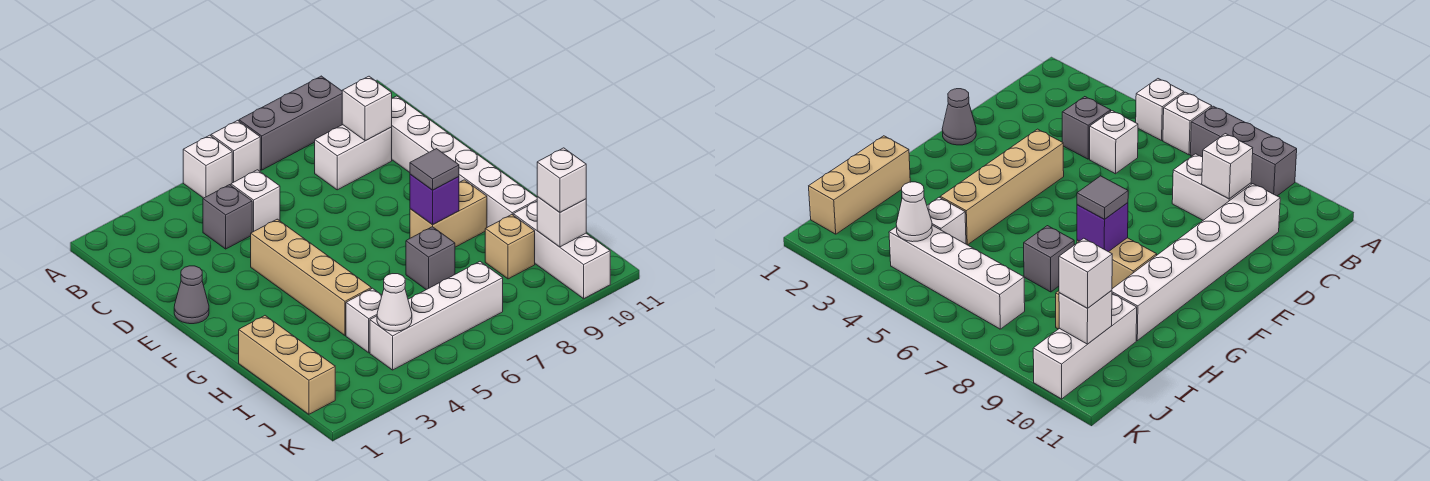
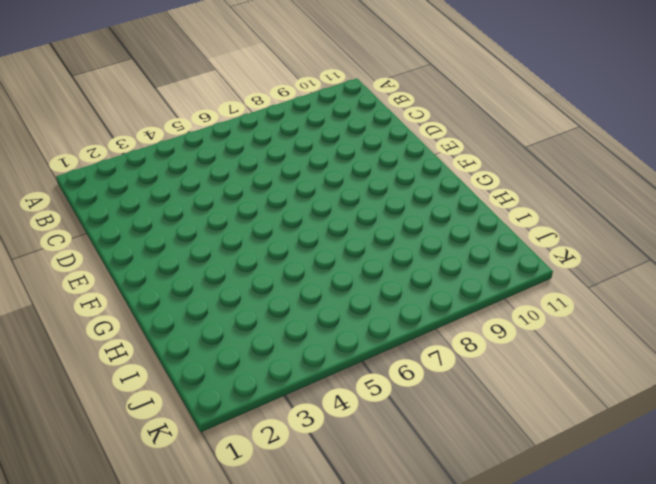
none -> white 1x1 brick [183,135,232,198]
none -> white 1x1 brick [211,120,260,183]
none -> grey 1x3 brick [239,76,343,170]

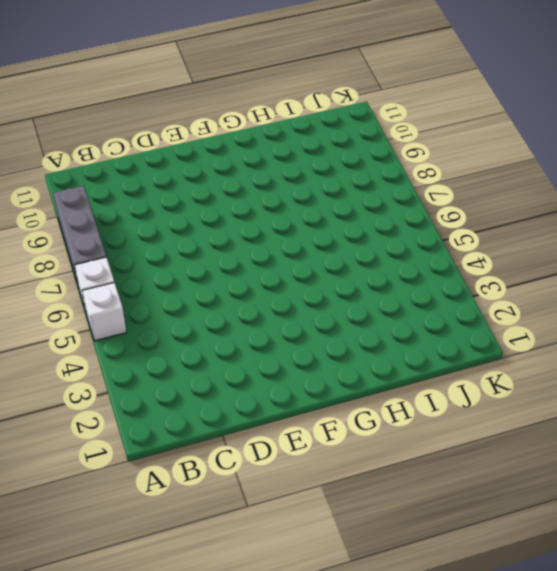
none -> grey 1x1 brick [203,185,252,249]
none -> white 1x1 brick [231,170,280,232]
none -> white 1x2 brick [315,125,392,190]

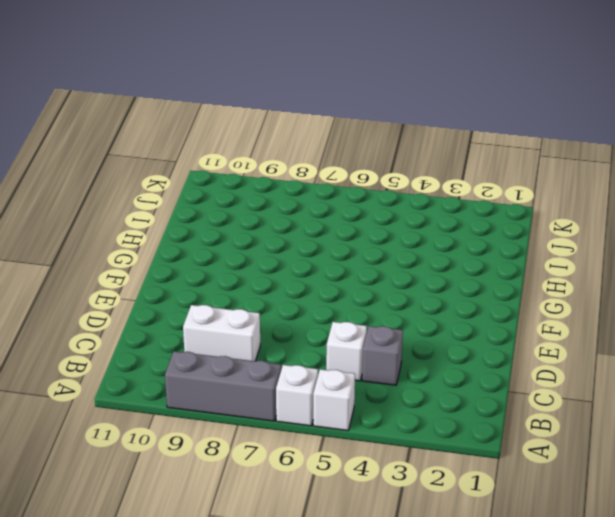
none -> white 1x6 brick [392,96,537,227]
none -> grey 1x1 cone [174,266,209,324]
none -> tan 1x4 brick [251,219,371,335]

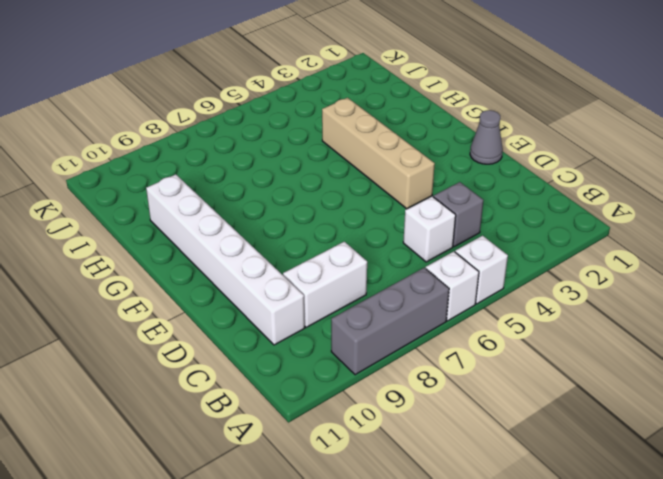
none -> tan 1x2 brick [410,180,487,247]
none -> tan 1x3 brick [239,316,335,414]
none -> grey 1x1 brick [406,227,455,290]

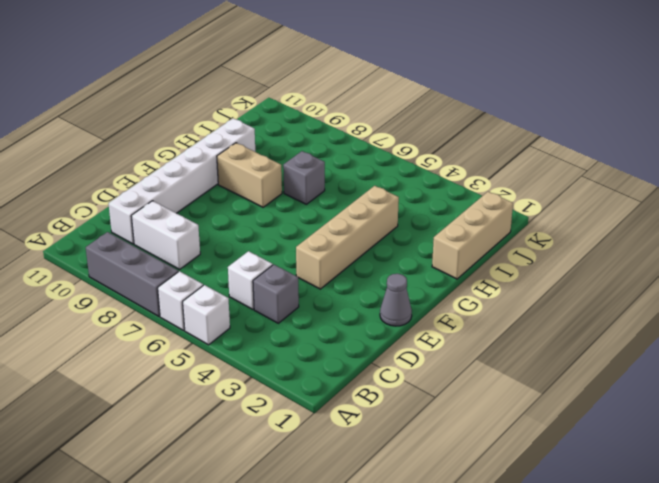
none -> white 1x1 brick [346,288,382,353]
none -> tan 1x1 brick [485,215,535,279]
none -> white 1x3 brick [513,201,610,299]

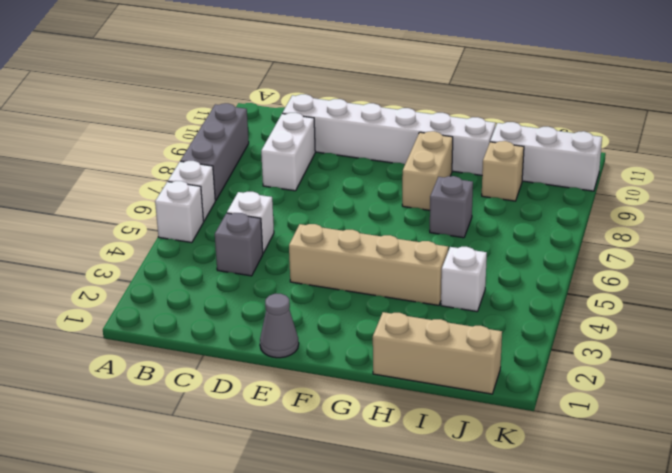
none -> white 1x4 brick [370,262,503,370]
none -> white 1x1 brick [342,76,392,141]
none -> purple 1x1 brick [410,174,459,225]

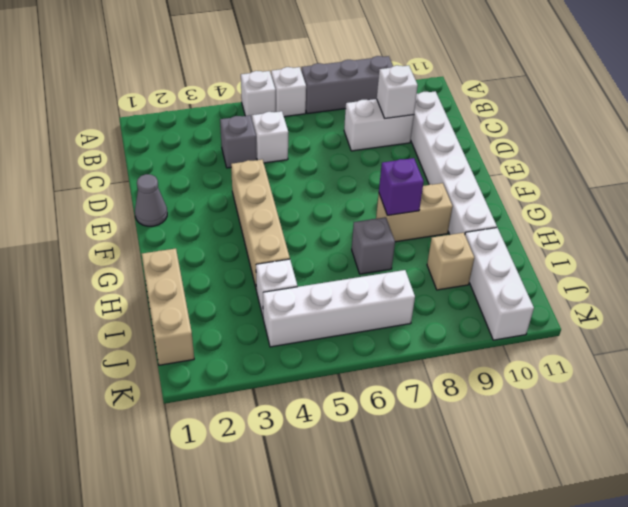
none -> white 1x1 cone [377,274,412,331]
none -> white 1x1 brick [537,197,586,247]
none -> grey 1x1 tile [410,149,459,190]

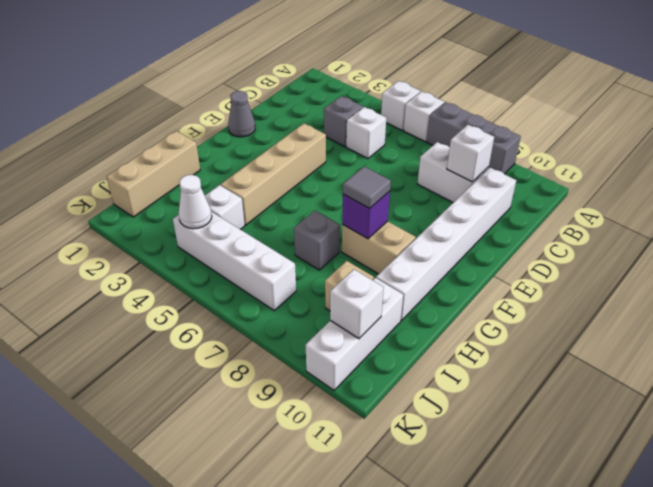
none -> white 1x1 brick [537,148,586,212]

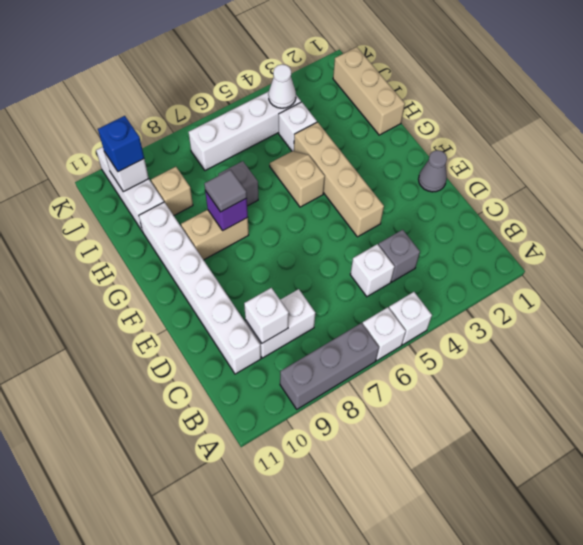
tan 1x2 slope [270,151,325,207] -> none
blue 1x1 brick [98,116,144,172] -> white 1x1 brick [537,148,586,212]

